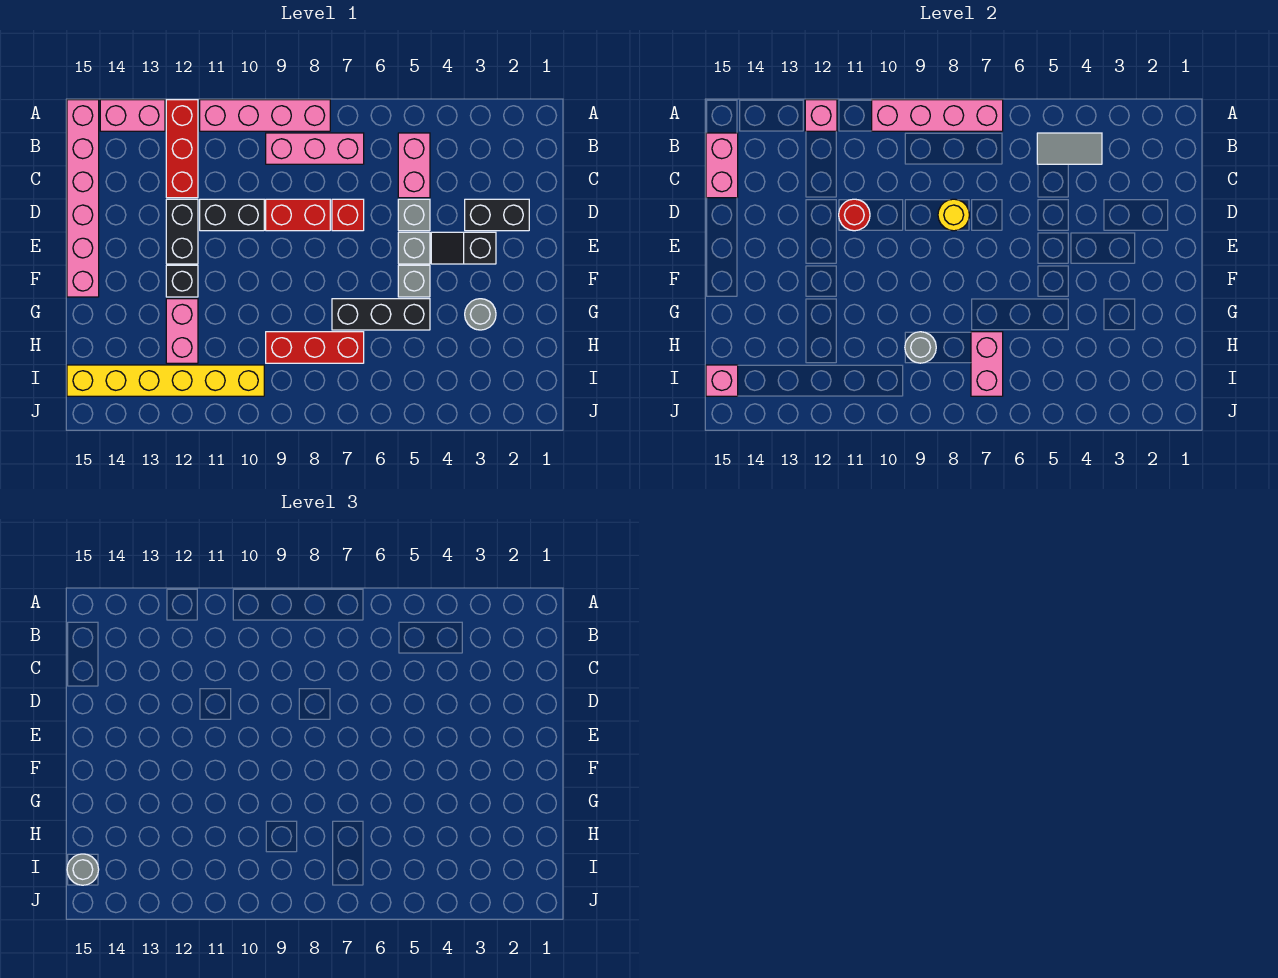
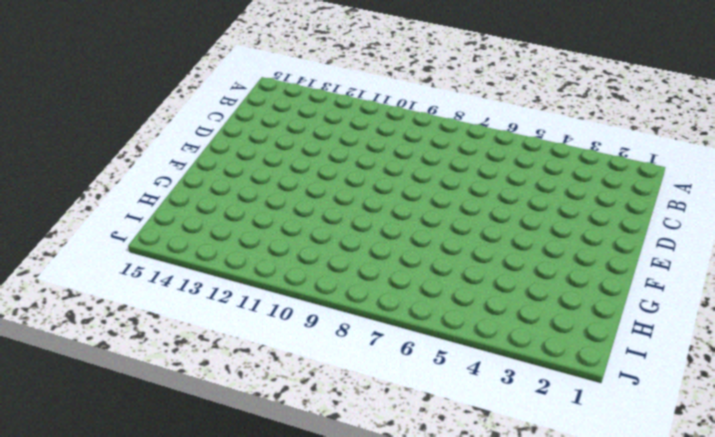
none -> pink 1x4 brick [200,100,330,131]
none -> red 1x3 brick [166,100,198,198]
none -> pink 1x2 brick [100,100,165,131]
none -> pink 1x6 brick [67,100,99,297]

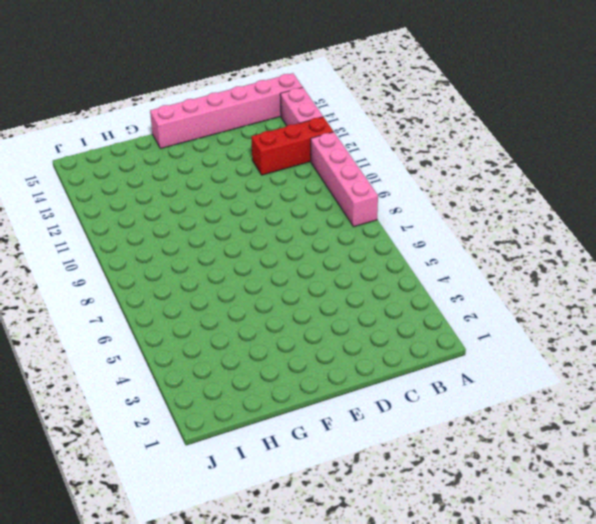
none -> pink 1x2 brick [398,133,430,198]
none -> pink 1x3 brick [266,133,364,164]
none -> black 1x2 brick [465,199,529,231]
none -> grey 1x1 brick [398,199,430,231]

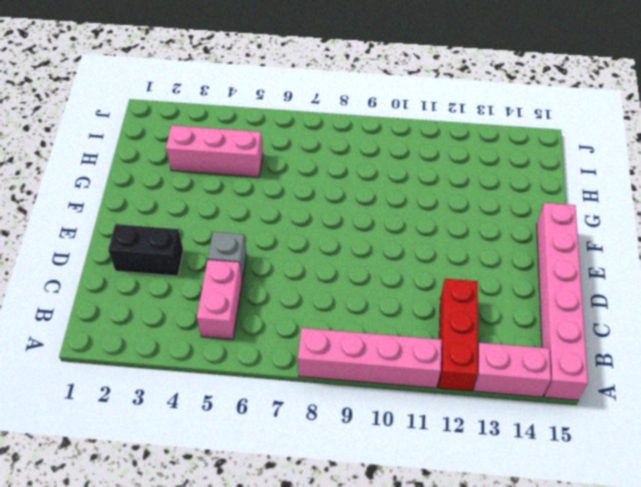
pink 1x3 brick [166,125,263,177] -> pink 1x3 brick moved to [266,133,364,164]
none -> red 1x1 brick [332,199,364,231]
none -> red 1x2 brick [266,199,330,231]
none -> black 1x2 brick [200,199,264,231]
none -> black 1x2 brick [166,199,198,264]

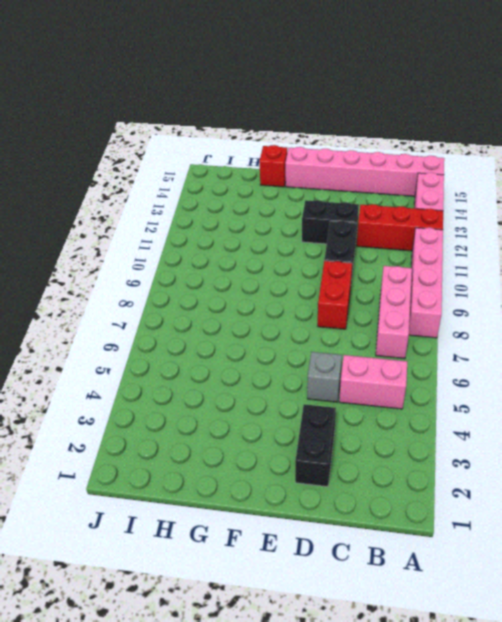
red 1x1 brick [259,145,287,187] -> red 1x1 brick moved to [332,199,364,231]
none -> black 1x2 slope [431,232,496,264]
none -> grey 1x1 brick [398,232,430,264]
none -> grey 1x1 brick [398,265,430,297]
none -> black 1x1 brick [166,265,198,297]

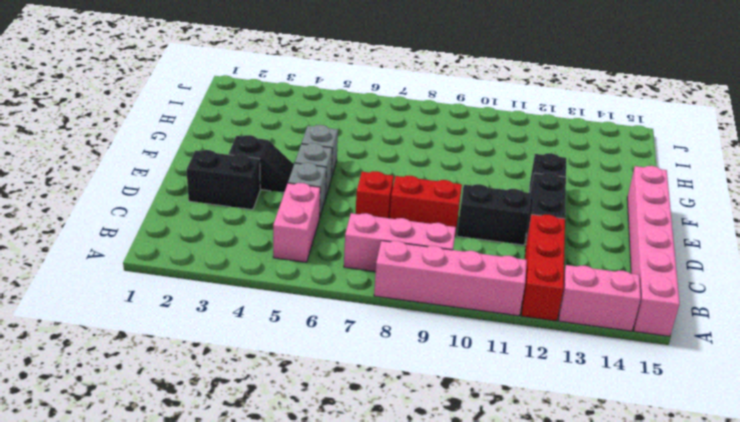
none -> grey 1x1 round brick [465,299,496,330]
none -> black 1x3 brick [332,299,430,330]
none -> pink 1x2 brick [166,299,198,363]
none -> red 1x3 brick [266,332,364,363]

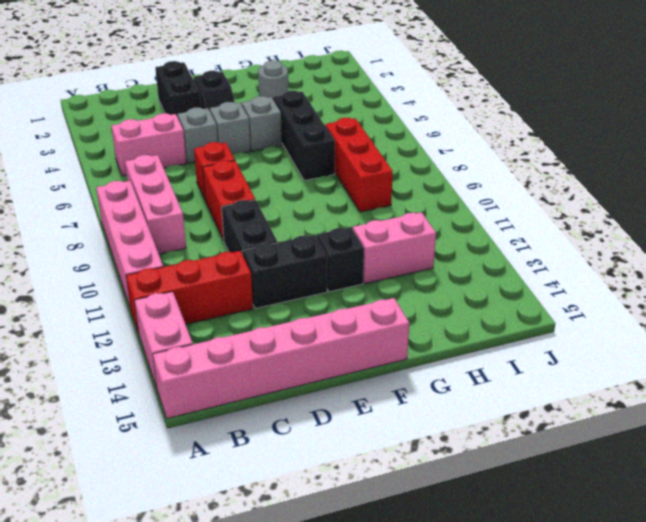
none -> yellow 1x6 brick [67,365,264,396]
none -> pink 1x4 brick [872,100,1003,131]
none -> pink 1x1 brick [805,100,837,131]
none -> grey 1x2 tile [1037,133,1102,164]

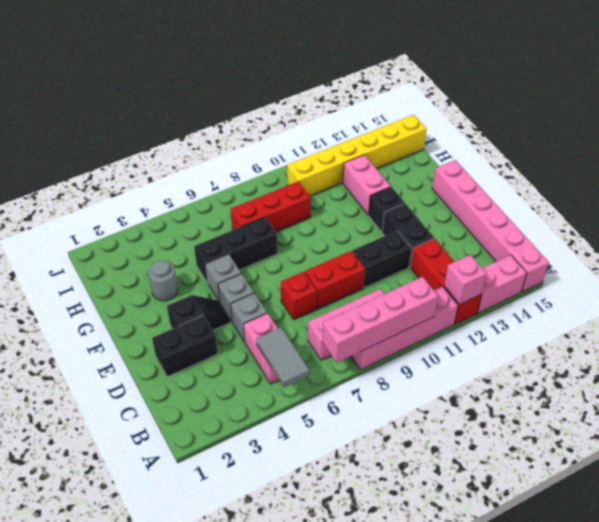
grey 1x2 tile [256,327,309,388] -> grey 1x2 tile turned to [1037,133,1102,164]
none -> pink 1x2 brick [706,133,738,198]
none -> yellow 1x1 round brick [938,199,969,231]
none -> red 1x1 round brick [839,199,870,231]
none -> pink 1x2 brick [971,332,1003,396]

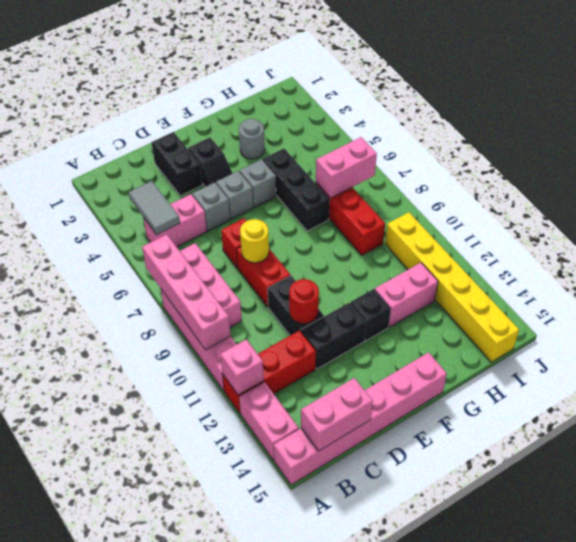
none -> grey 1x1 round brick [905,332,936,363]
none -> pink 1x1 brick [706,365,738,396]
none -> grey 1x1 round brick [67,854,99,885]

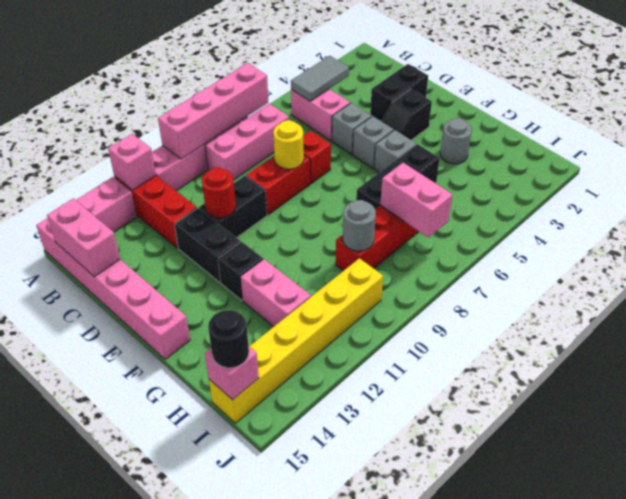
black 1x1 round brick [208,310,249,368] -> grey 1x1 round brick [67,854,99,885]

